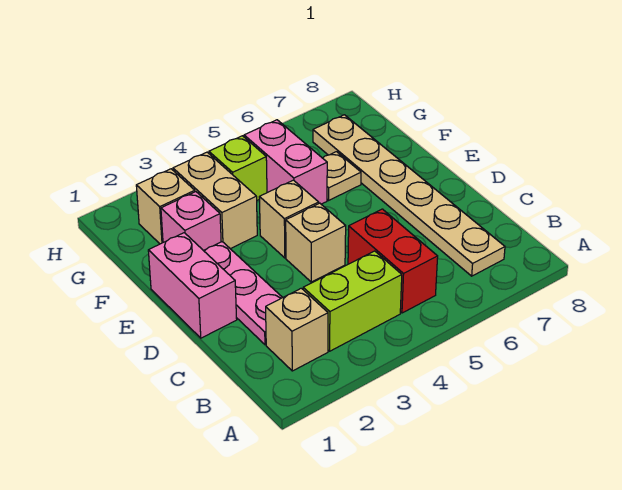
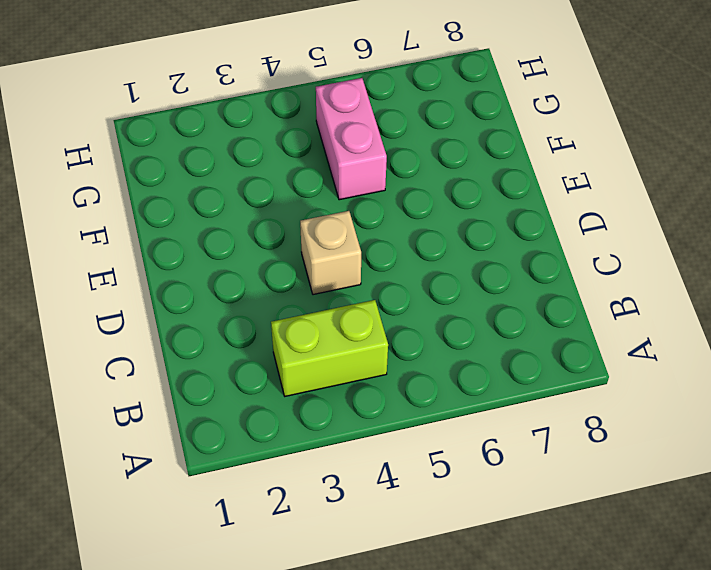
none -> tan 1x1 brick [266,288,328,371]
none -> red 1x2 brick [348,209,438,313]
none -> tan 1x6 plate [313,115,505,276]

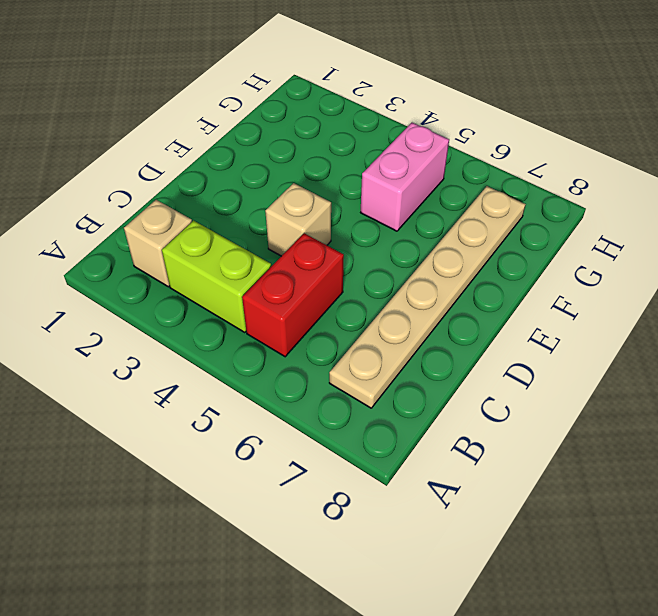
none -> pink 1x3 plate [204,242,283,345]
none -> pink 1x2 brick [148,233,237,338]
none -> tan 1x1 brick [259,180,319,258]

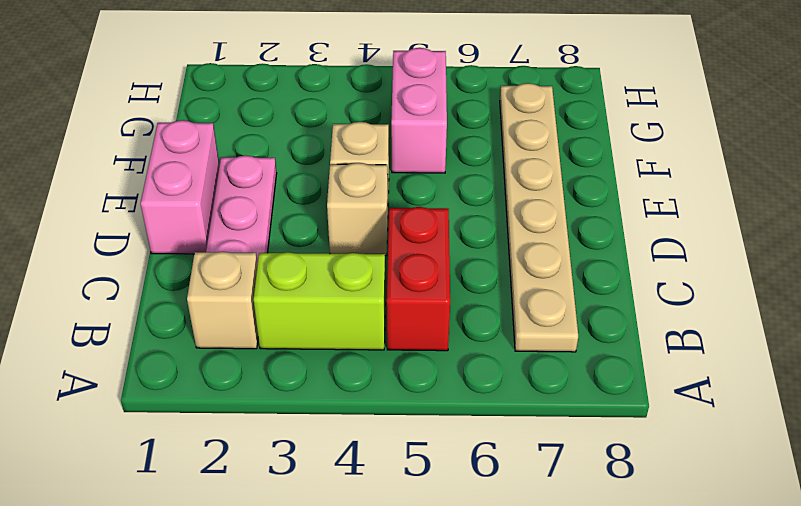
none -> pink 1x1 brick [161,192,221,251]
none -> tan 1x2 brick [173,152,257,249]
none -> tan 1x1 plate [323,152,361,200]

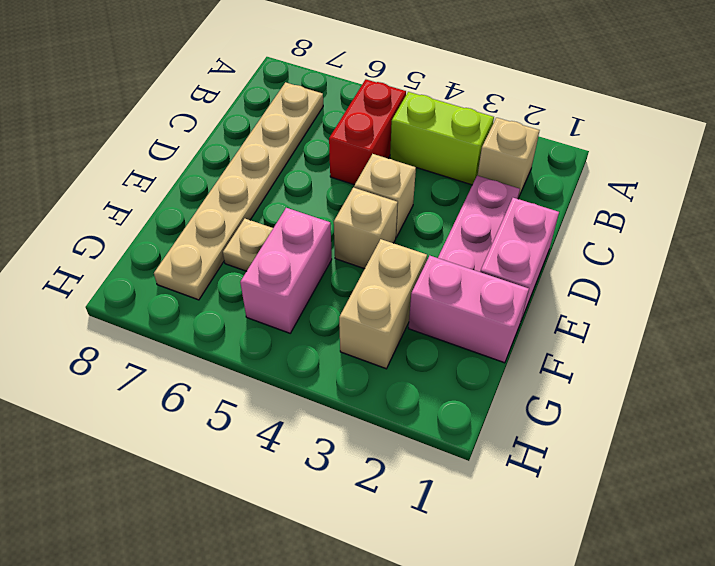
pink 1x2 brick [408,256,529,363] -> pink 1x1 brick [161,192,221,251]
none -> tan 1x1 brick [136,169,195,244]
none -> lime 1x1 brick [209,136,267,200]

